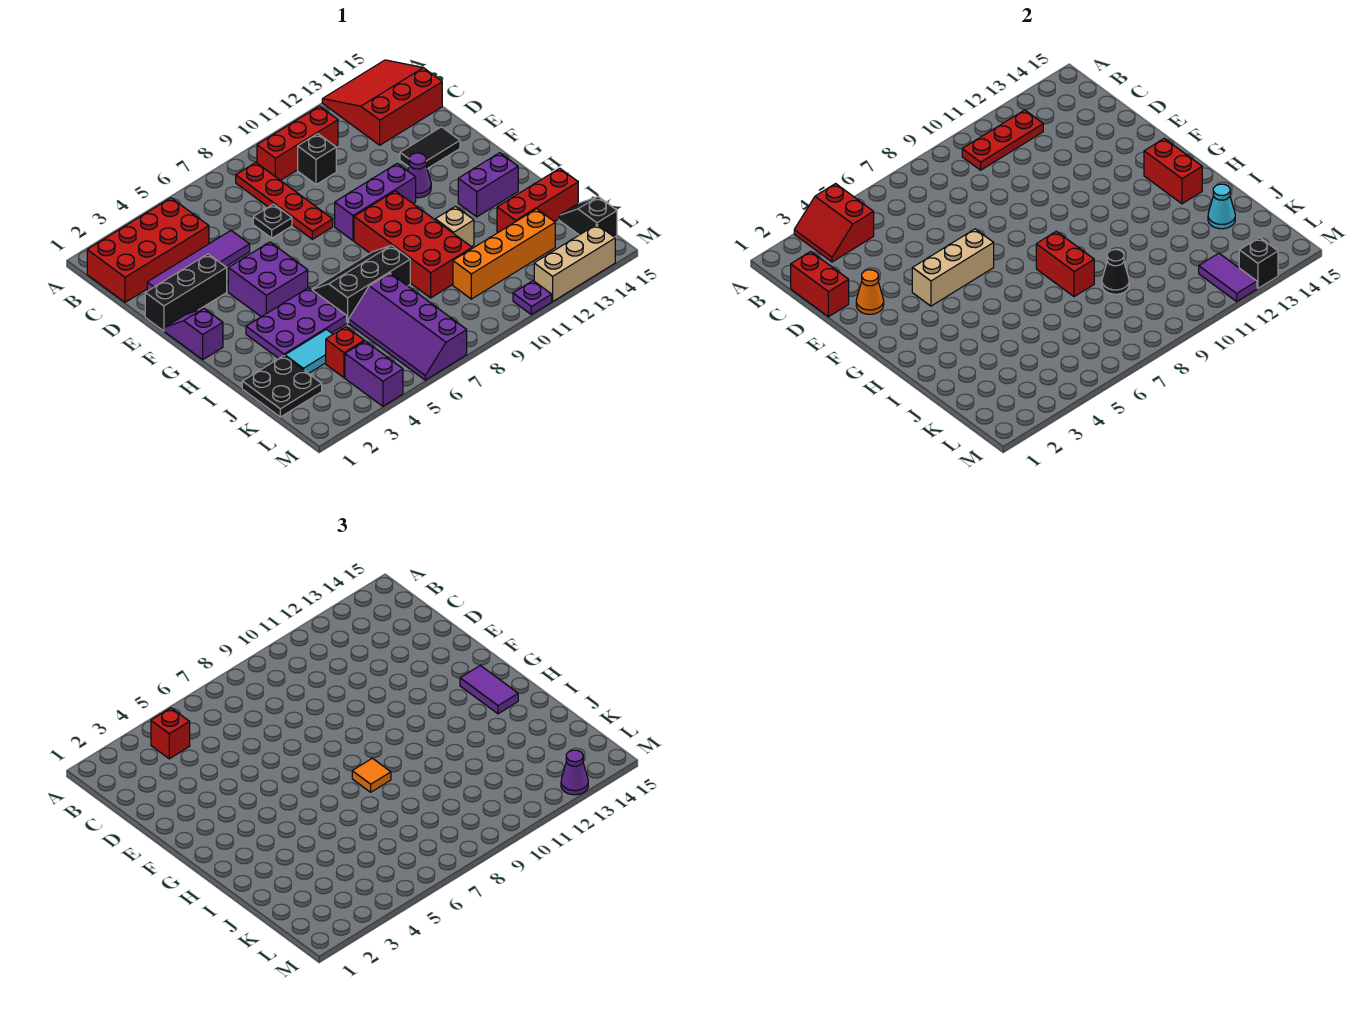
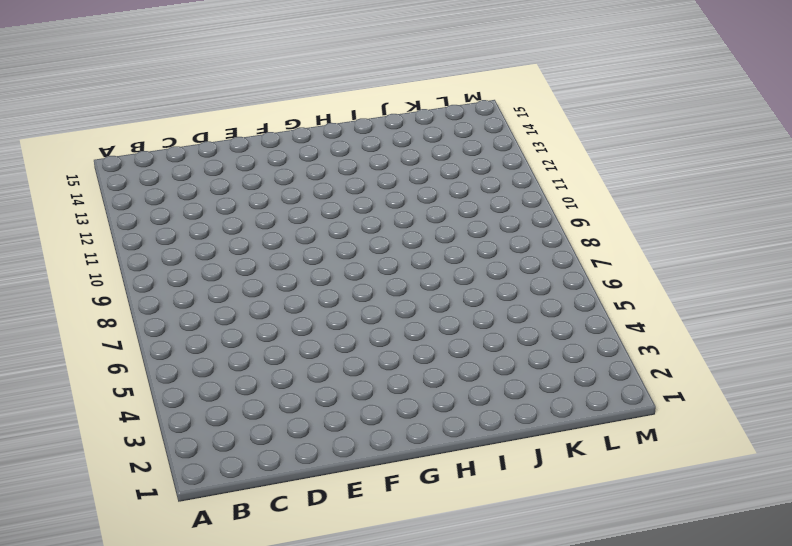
none -> red 3x3 slope [322,60,442,145]
none -> red 2x4 brick [87,198,209,302]
none -> red 1x4 plate [236,163,333,239]
none -> red 1x3 brick [257,106,338,180]

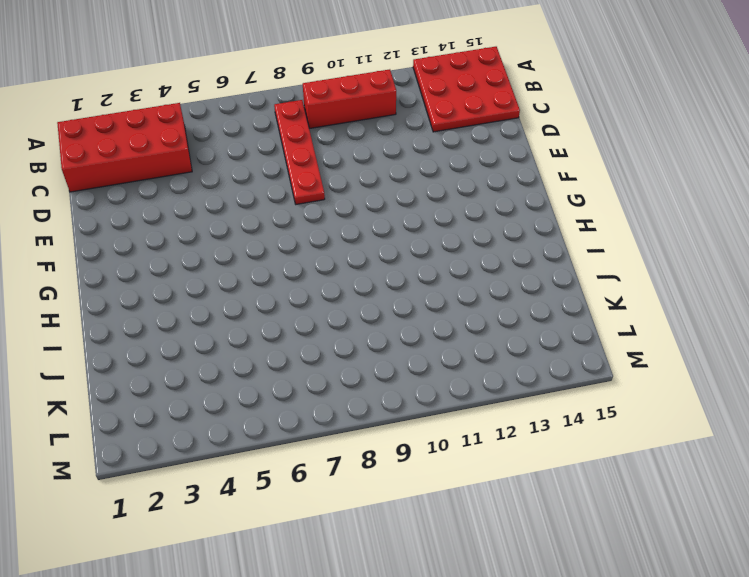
red 3x3 plate [413,47,520,132] -> red 3x3 slope [322,60,442,145]
none -> black 1x1 brick [298,134,336,185]
none -> purple 1x4 tile [147,231,250,291]
none -> black 1x1 plate [253,204,292,238]
none -> black 1x3 brick [145,254,227,331]

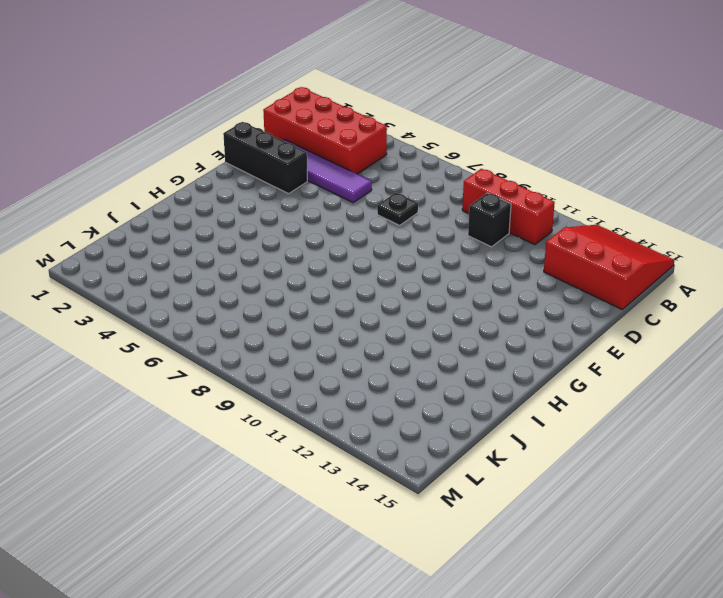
none -> red 1x4 plate [236,163,333,239]
none -> black 1x2 tile [400,127,460,169]
none -> purple 1x2 slope [165,308,223,360]
none -> purple 2x2 brick [228,242,308,317]

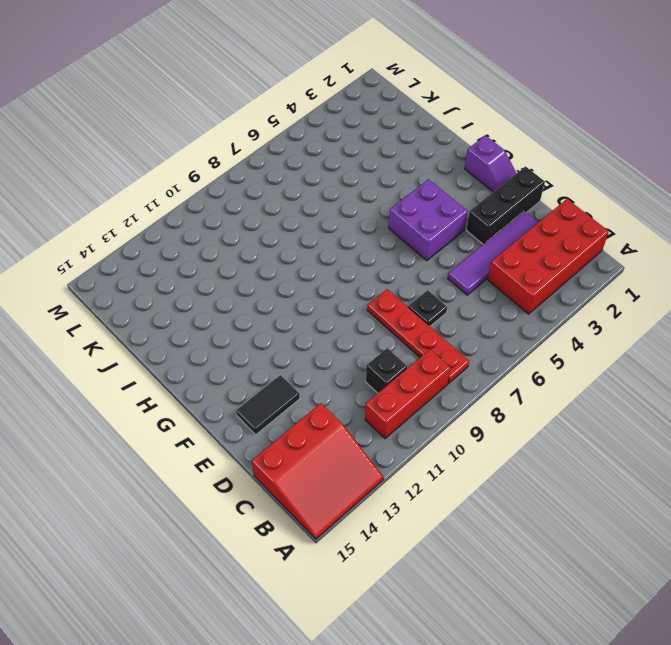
none -> purple 1x3 brick [335,164,416,241]
none -> purple 1x1 cone [408,153,431,198]
none -> red 2x4 brick [354,191,472,298]
none -> purple 2x3 plate [246,288,347,358]

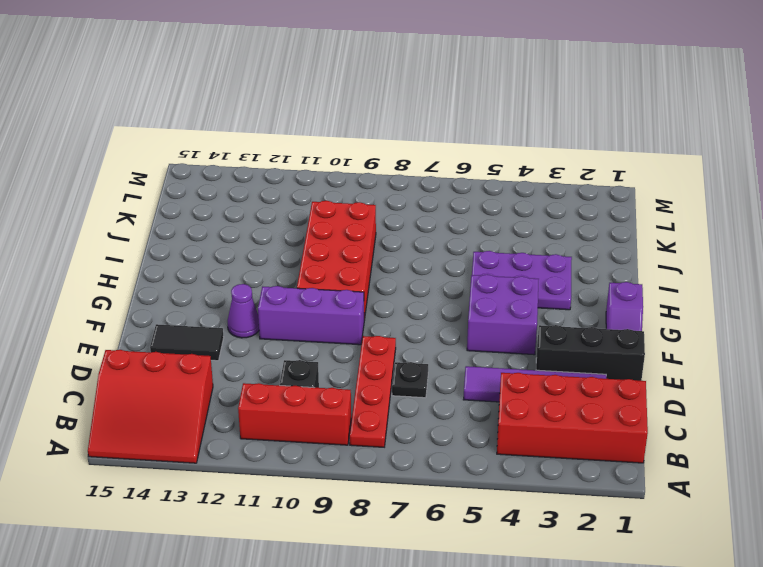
none -> black 2x3 slope [312,245,410,323]
none -> purple 1x2 brick [458,153,518,217]
none -> tan 1x1 brick [435,206,474,247]
none -> black 2x2 plate [242,356,322,417]

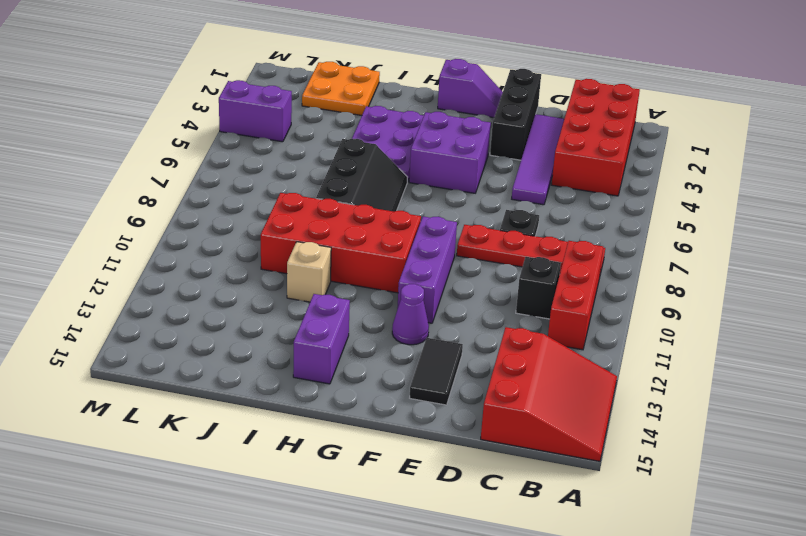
orange 2x2 plate [302,62,380,115] -> black 2x2 plate [242,356,322,417]
none -> cyan 1x2 tile [285,329,333,374]
none -> purple 2x4 slope [349,273,467,380]
none -> red 1x3 brick [497,168,578,232]
none -> red 1x1 brick [326,327,364,378]

